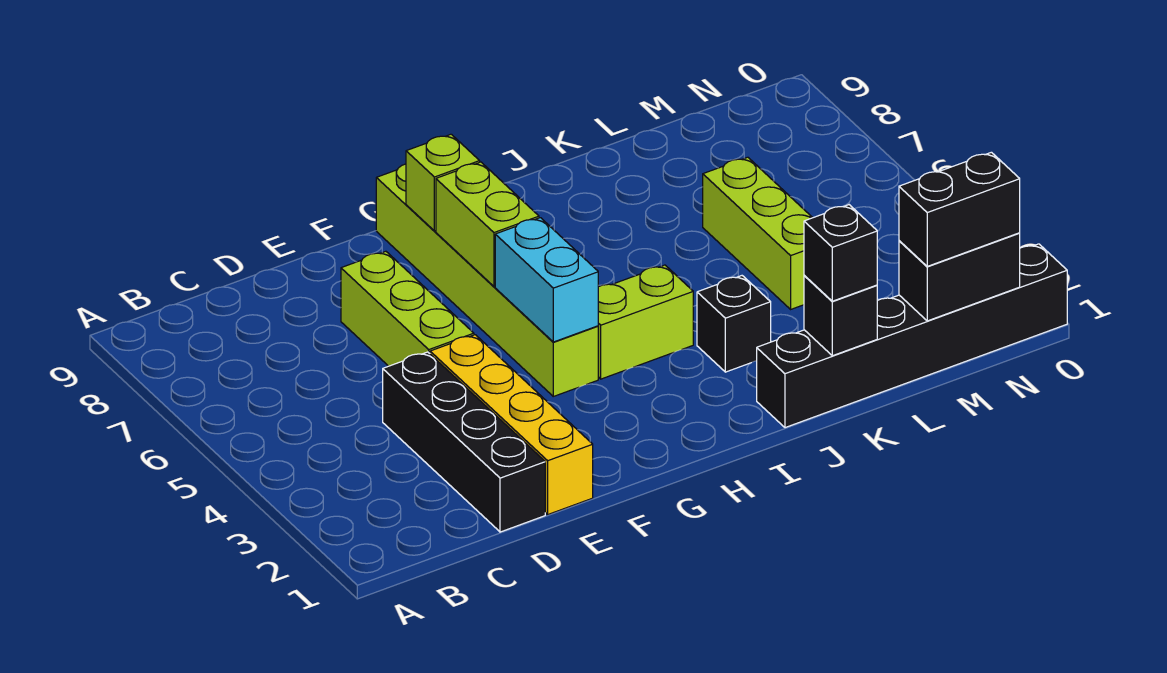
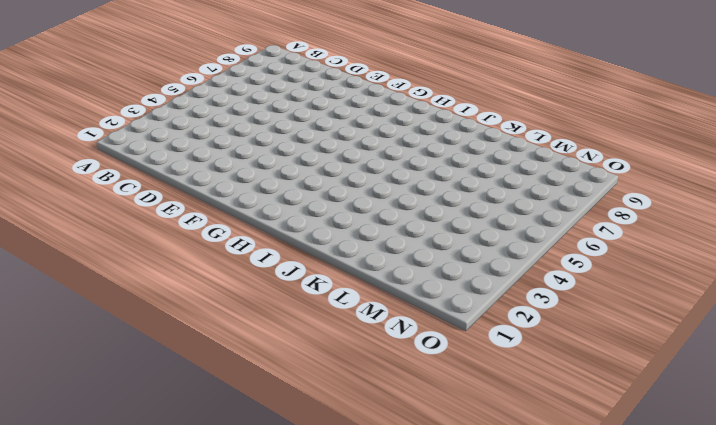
none -> black 1x4 brick [383,352,545,532]
none -> yellow 1x4 brick [430,335,593,514]
none -> lime 1x3 brick [341,251,474,366]

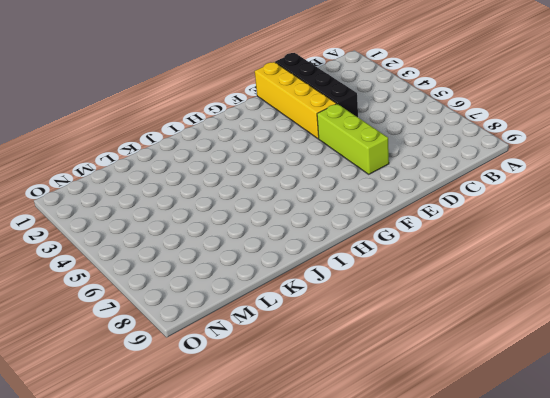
none -> lime 1x6 brick [376,164,598,396]
none -> lime 1x2 brick [598,265,693,379]
none -> black 1x6 brick [757,244,1067,428]

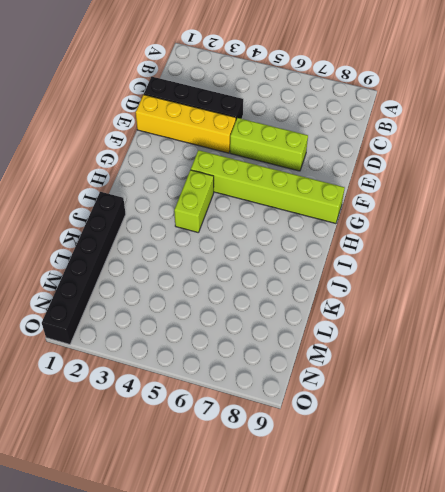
none -> black 1x1 brick [697,276,771,372]
none -> lime 1x3 brick [703,157,813,309]
none -> cyan 1x2 brick [495,218,598,342]

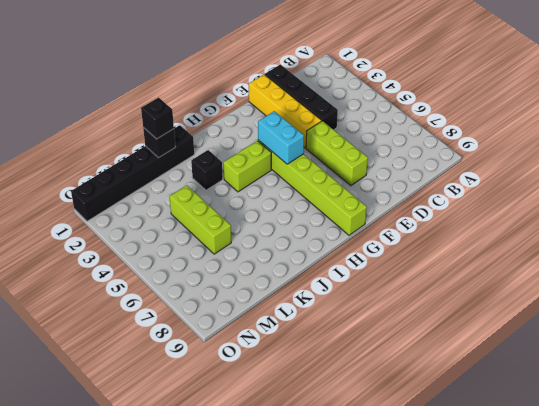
none -> lime 1x2 brick [436,162,539,286]
none -> lime 1x1 brick [406,134,480,231]
none -> black 1x2 brick [899,233,1020,321]

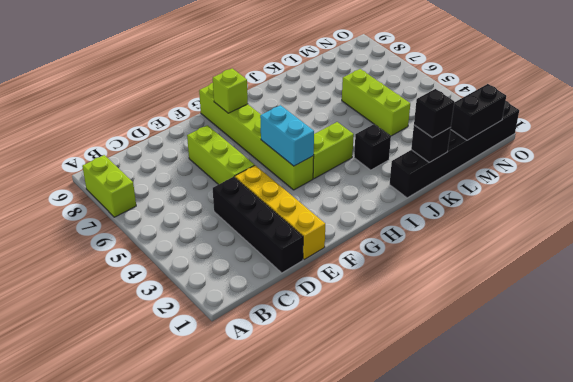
lime 1x2 brick [82,155,136,217] -> lime 1x2 brick moved to [436,162,539,286]
none -> black 1x2 brick [899,152,1020,266]

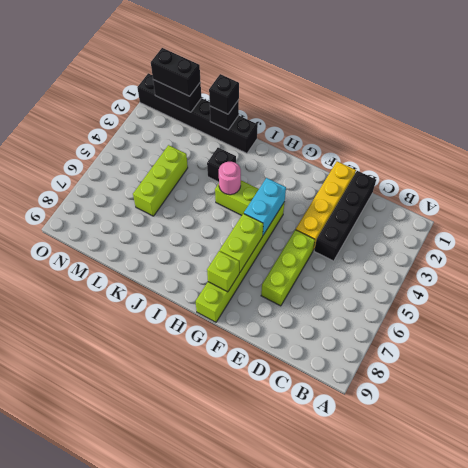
pink 1x1 round brick [219,162,241,195] -> none

